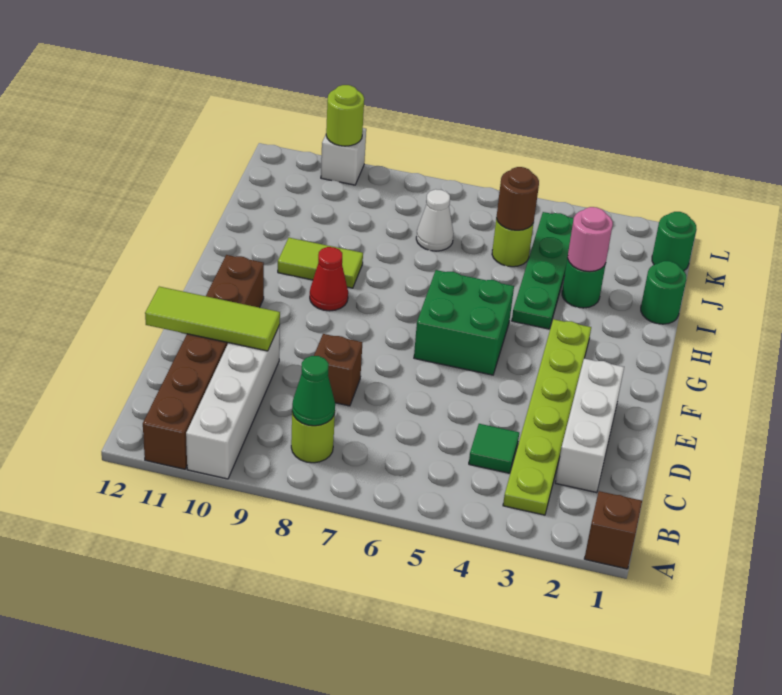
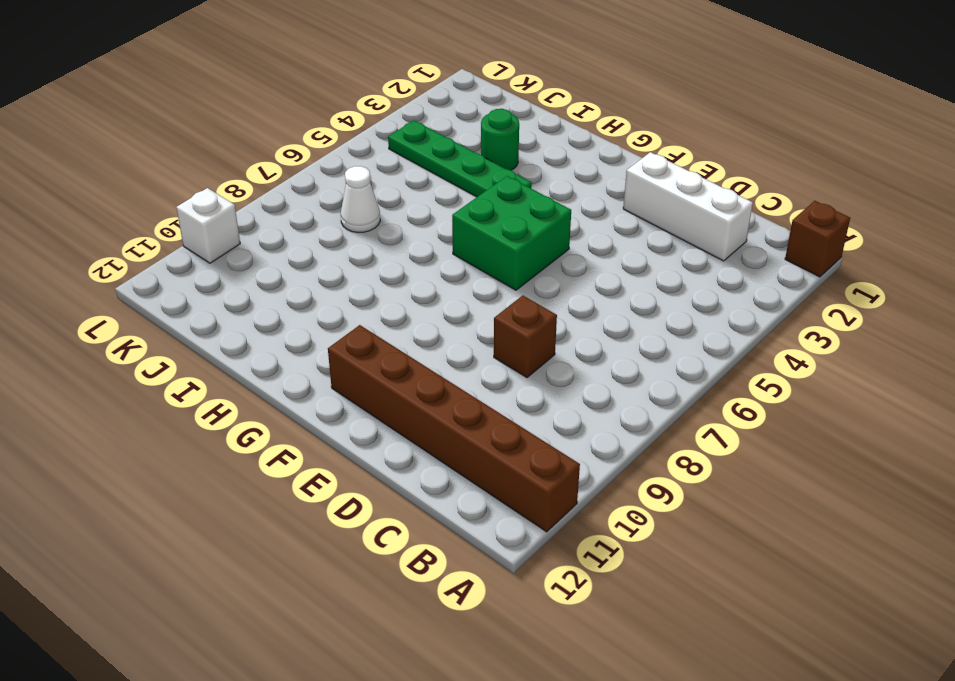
none -> white 1x4 brick [186,325,280,479]
none -> lime 1x6 plate [503,319,591,515]
none -> lime 1x1 round brick [291,412,335,463]

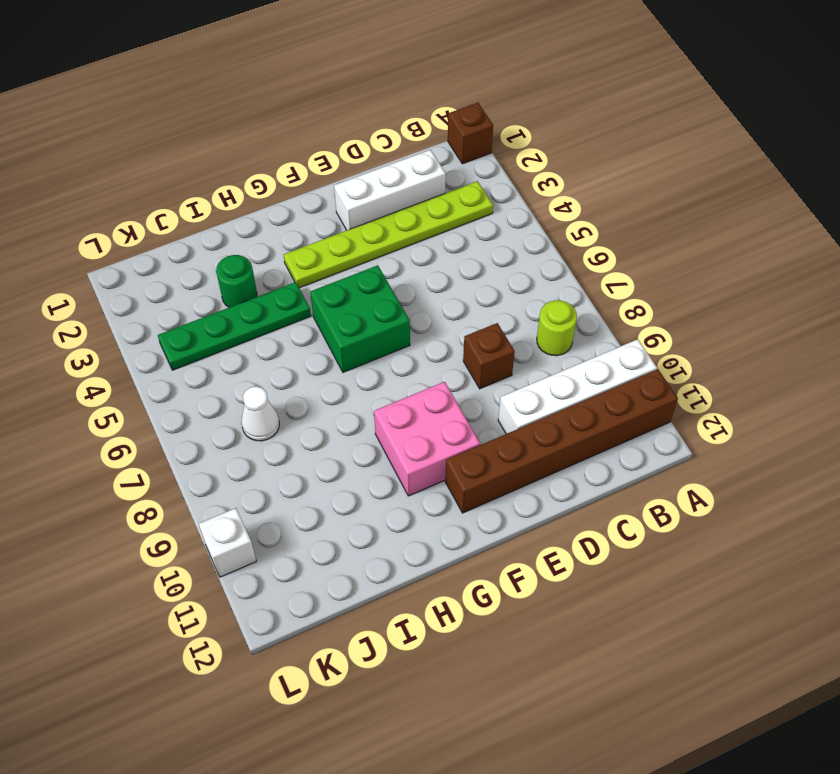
pink 2x2 brick [374,382,480,496] -> red 1x1 cone [310,247,348,311]
none -> green 1x1 tile [469,424,519,473]
none -> lime 1x2 tile [278,238,363,288]
none -> green 1x1 round brick [641,261,687,324]

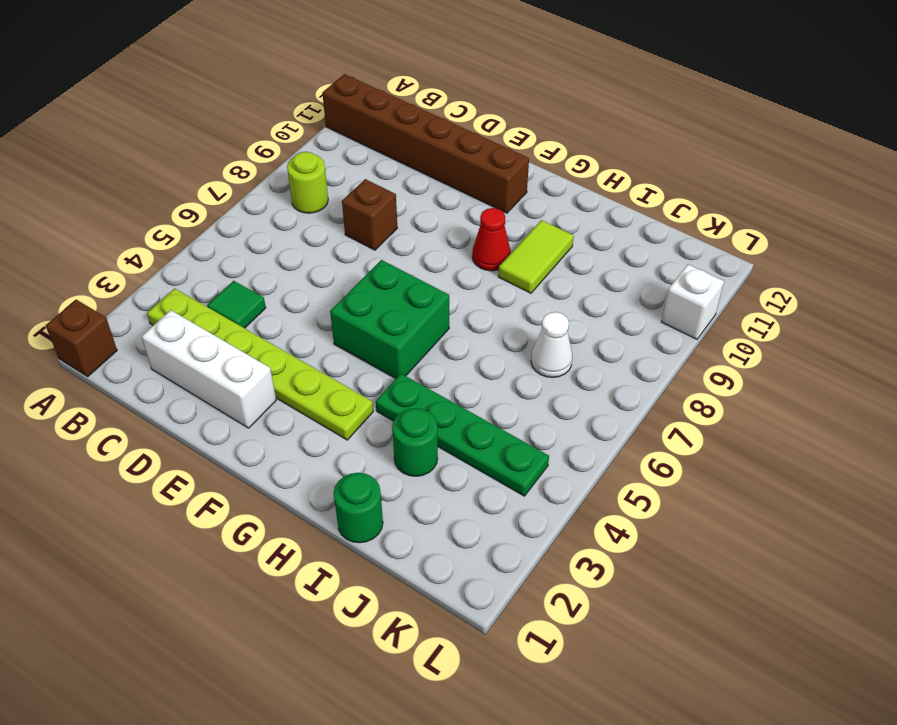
none -> white 1x4 brick [186,325,280,479]
none -> lime 1x1 round brick [492,217,534,267]
none -> green 1x1 round brick [652,212,697,271]

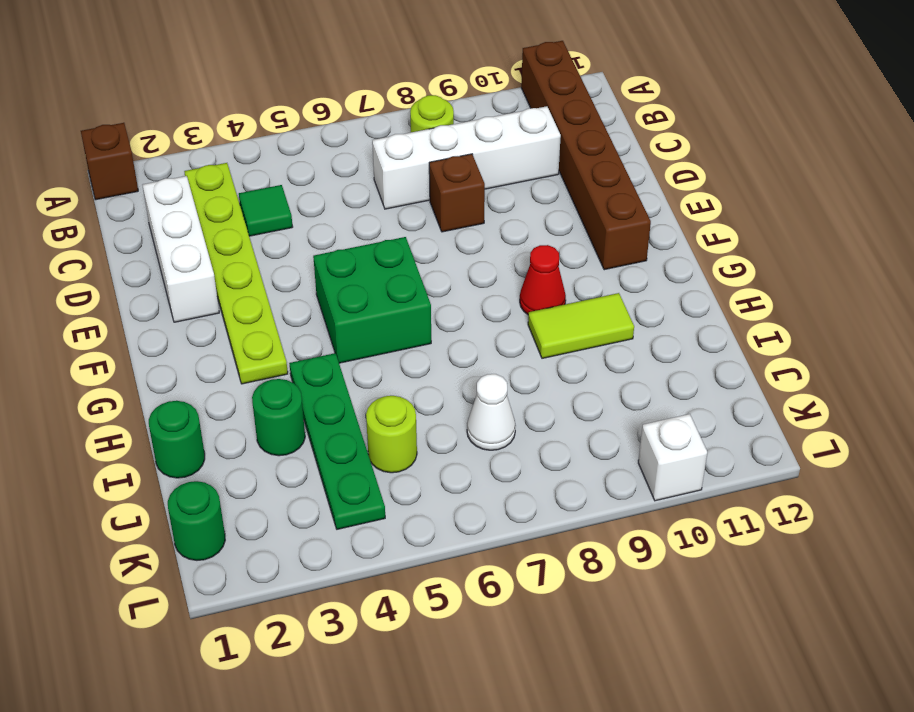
white 1x4 brick [372,106,561,209] -> white 1x4 brick turned to [186,325,280,479]
none -> green 1x1 cone [292,356,335,426]
none -> lime 1x3 tile [145,287,280,351]
none -> pink 1x1 round brick [568,207,613,272]

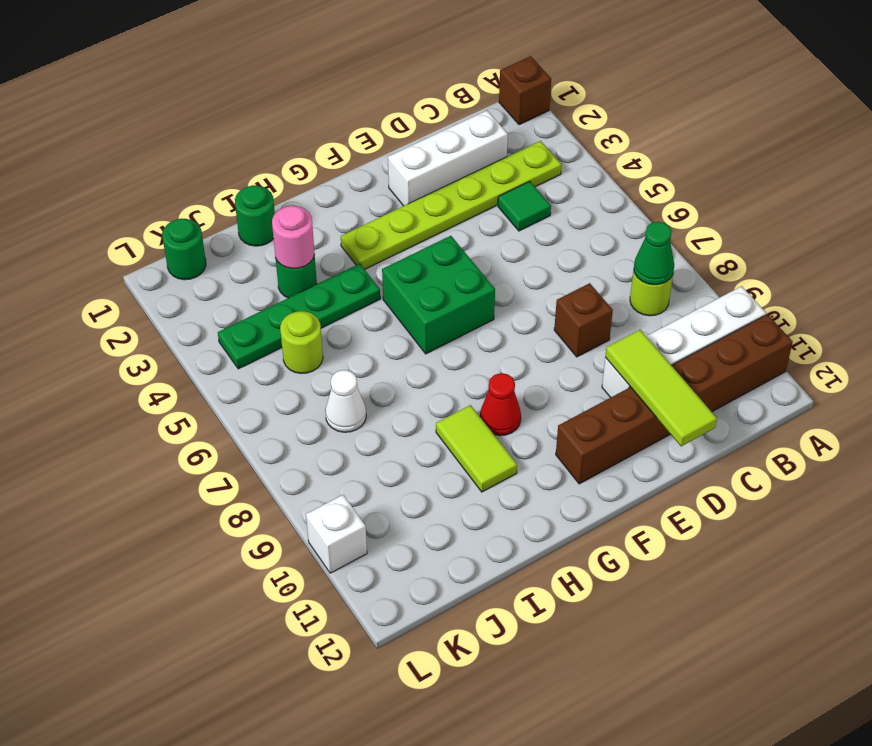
none -> brown 1x1 round brick [497,167,539,230]
none -> lime 1x1 round brick [326,85,364,146]

